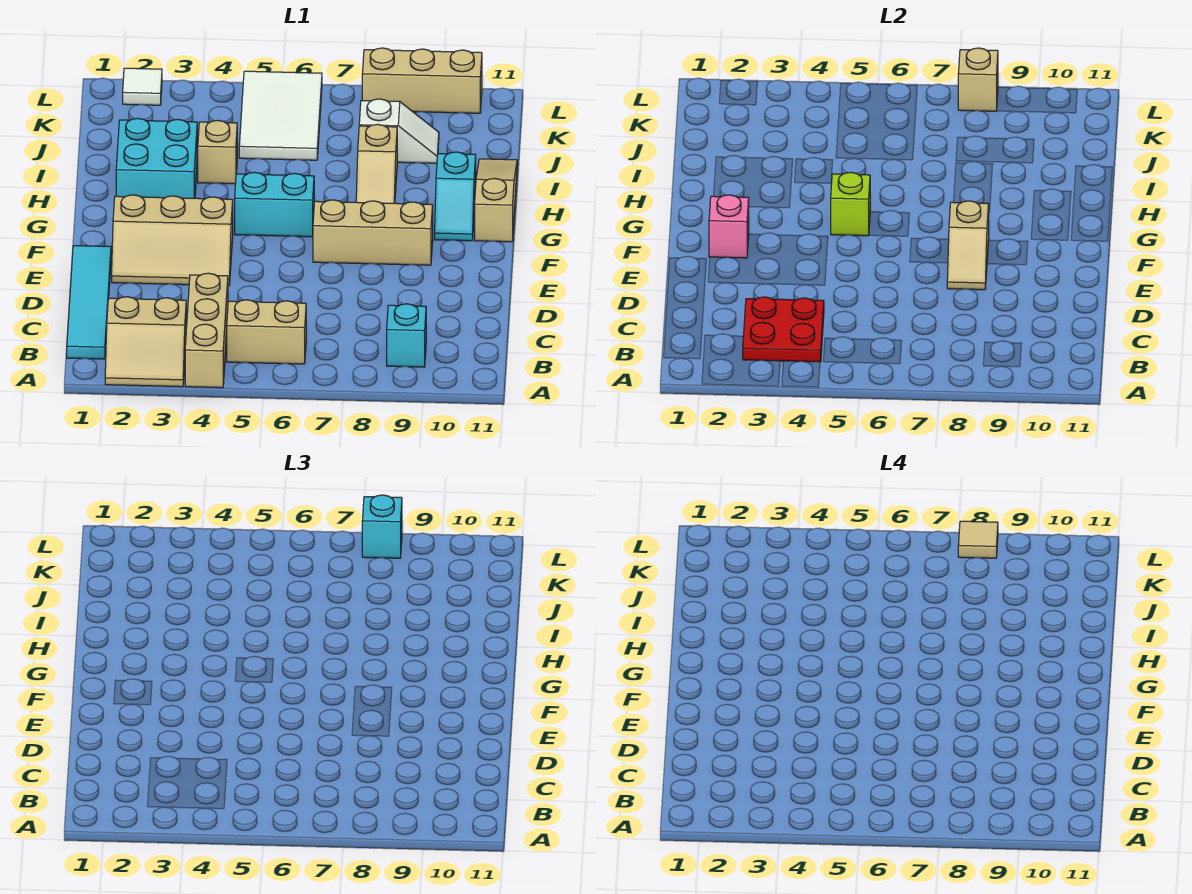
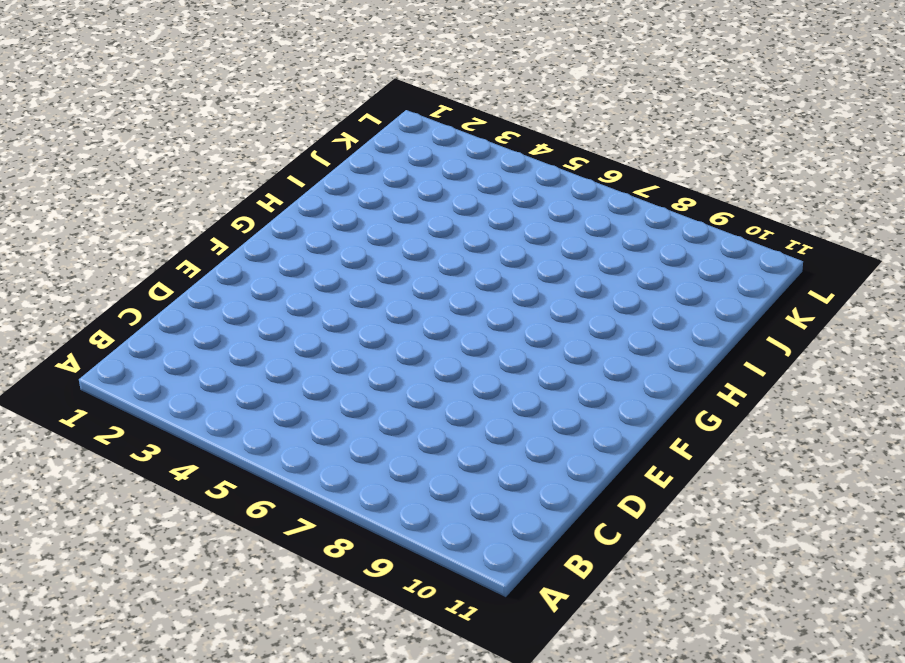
none -> tan 2x2 slope [105,297,186,387]
none -> tan 1x3 brick [185,273,228,388]
none -> cyan 1x4 tile [67,246,111,359]

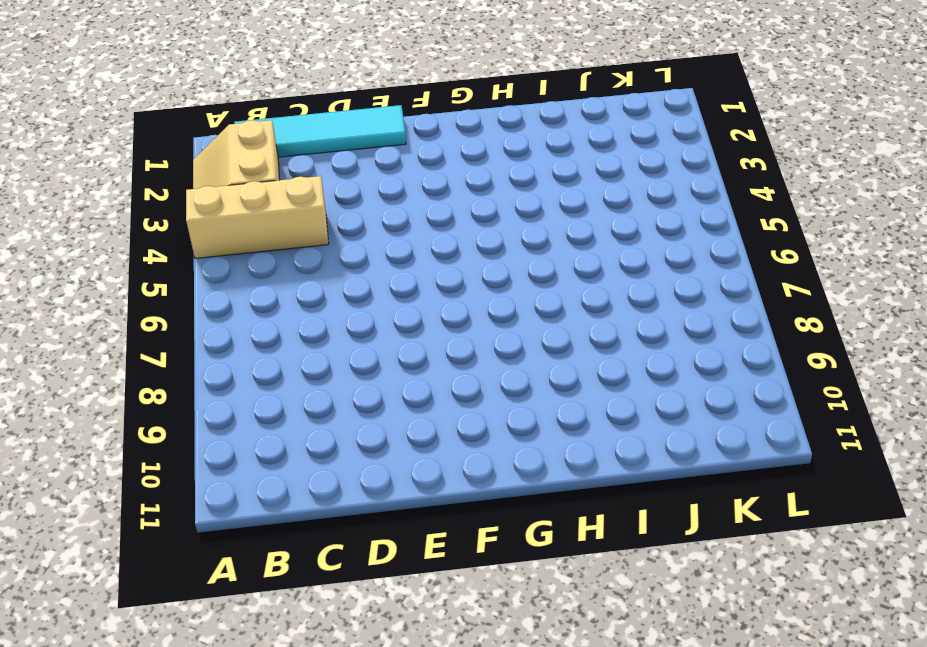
none -> tan 1x2 brick [227,300,306,364]
none -> cyan 1x1 brick [387,304,426,367]
none -> tan 2x3 slope [112,195,233,286]

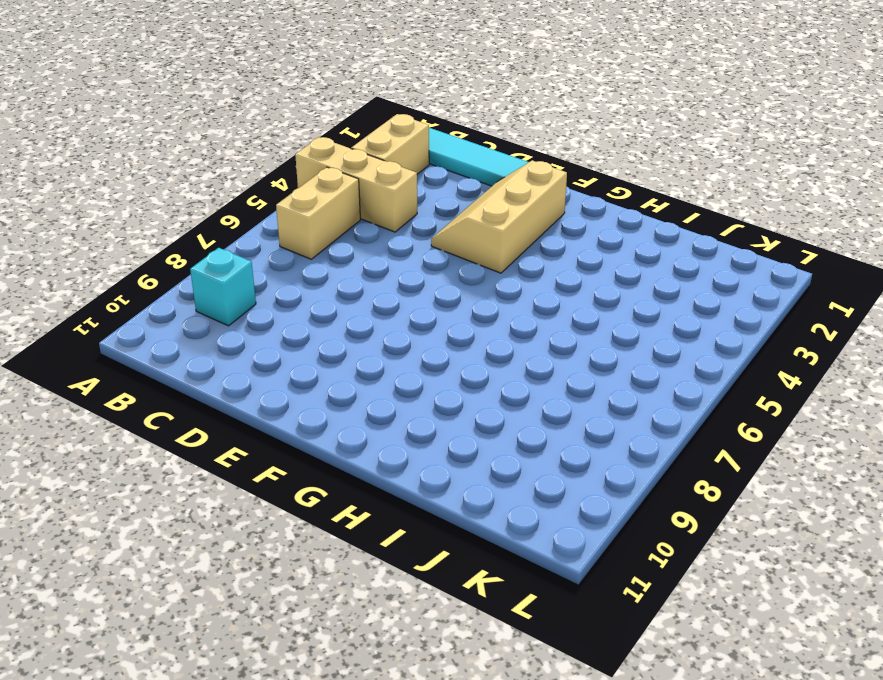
none -> tan 1x3 brick [313,200,433,265]
none -> cyan 1x2 brick [235,172,314,237]
none -> cyan 1x2 slope [435,152,476,241]

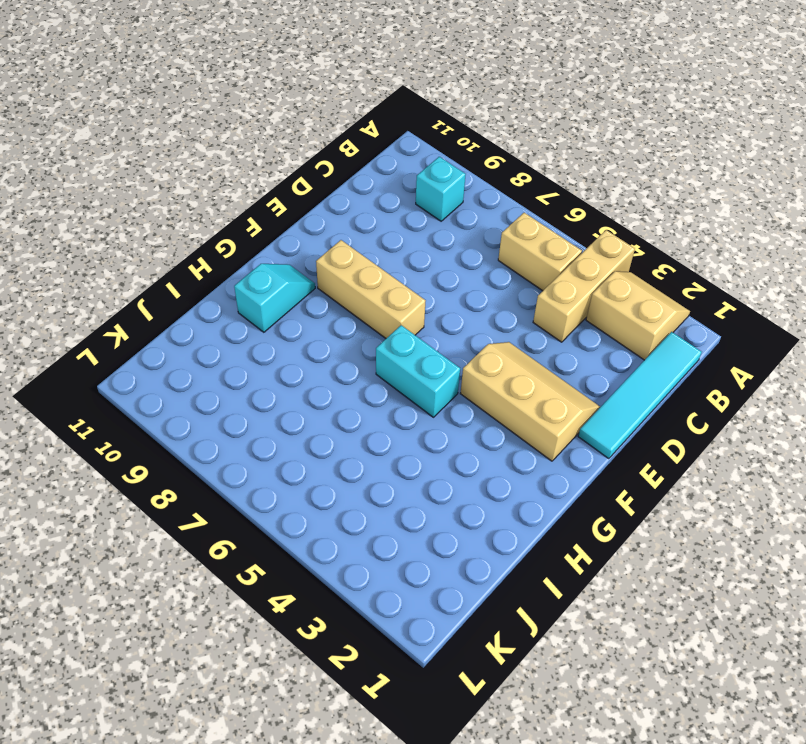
none -> tan 1x3 slope [475,159,517,242]
none -> cyan 2x2 brick [116,118,197,198]
none -> tan 1x2 slope [356,124,397,203]

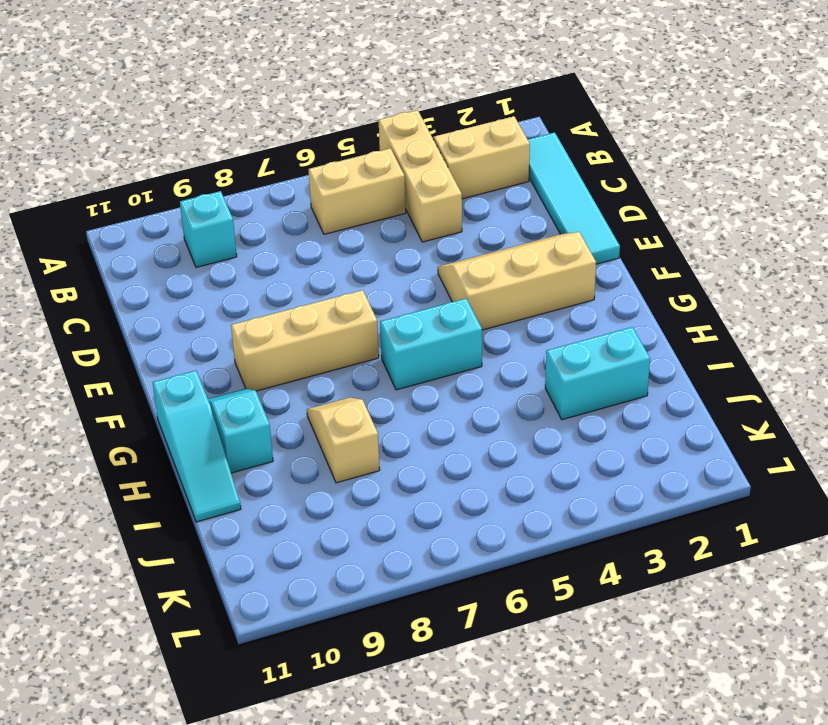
cyan 1x3 slope [152,371,241,522] -> tan 1x3 slope [475,159,517,242]
cyan 1x2 brick [545,327,650,420] -> cyan 2x2 brick [116,118,197,198]
none -> tan 1x1 brick [198,120,237,184]
none -> white 2x3 tile [239,71,322,160]
none -> white 1x2 slope [359,99,439,163]

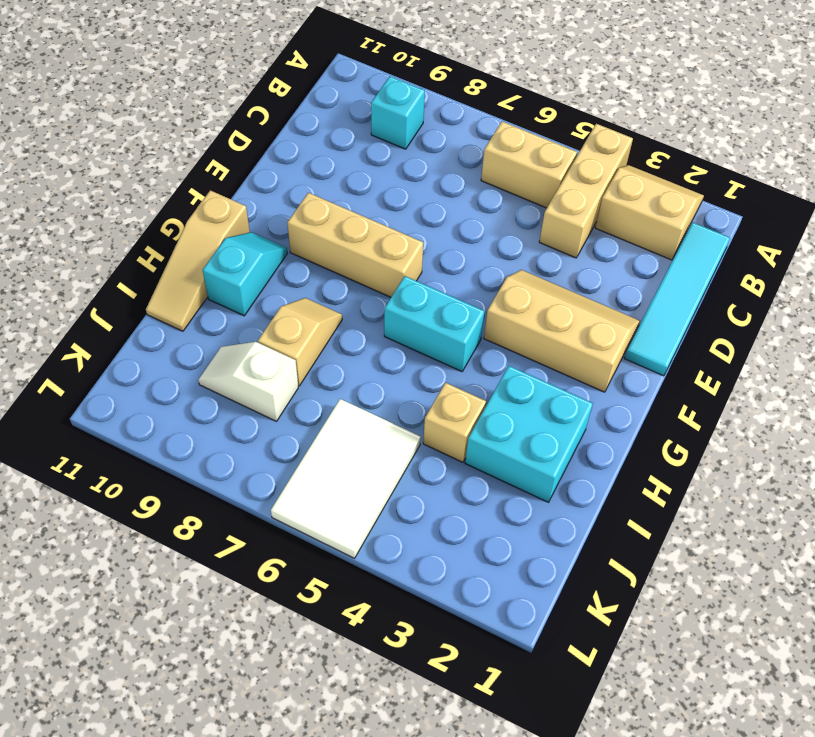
none -> white 1x1 tile [123,68,162,105]
none -> tan 1x3 brick [362,48,482,113]
none -> red 2x2 plate [743,297,824,362]

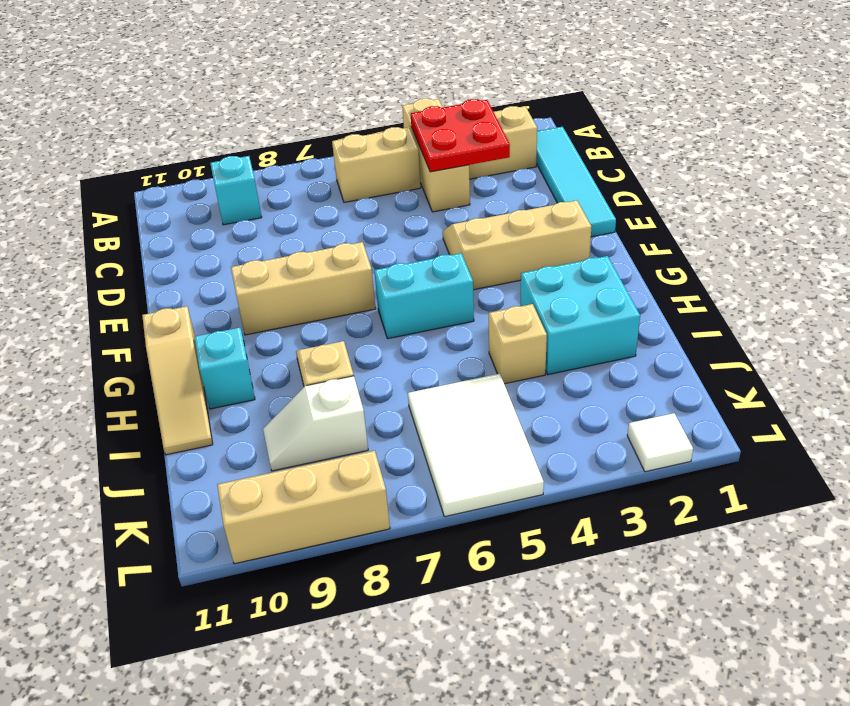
none -> tan 1x2 slope [947,201,989,290]
none -> pink 1x1 brick [709,195,749,258]
none -> lime 1x1 brick [831,172,870,236]

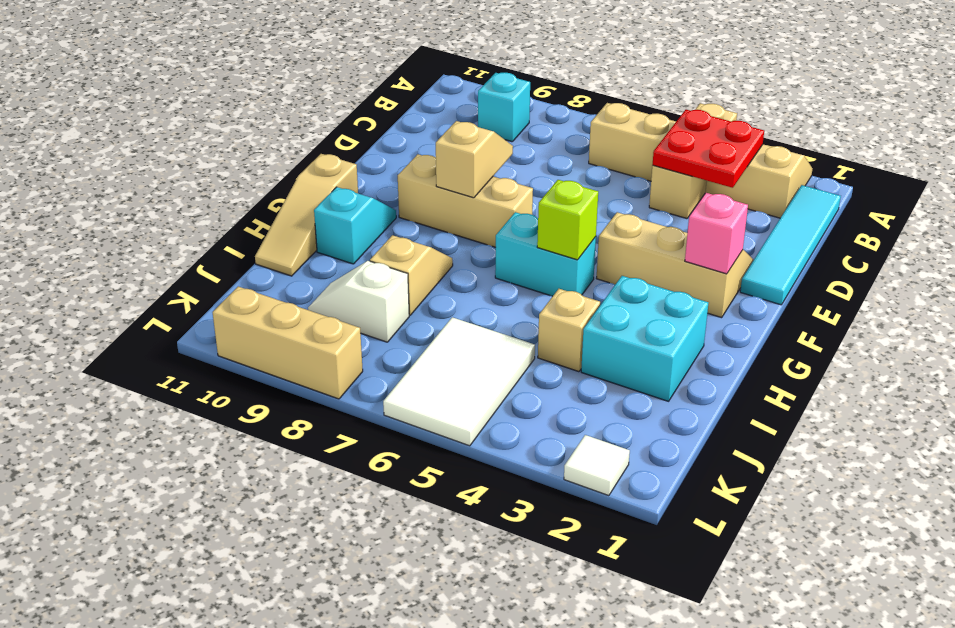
none -> tan 1x1 brick [958,48,998,111]
none -> cyan 1x1 brick [362,495,402,558]
none -> tan 1x1 tile [958,521,998,558]

